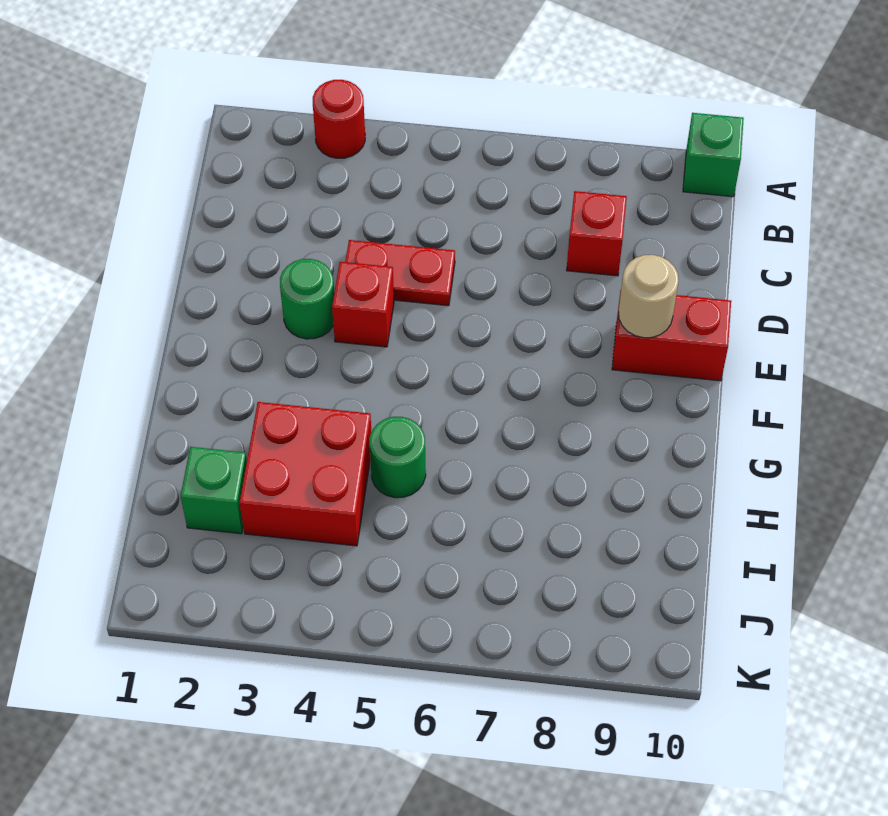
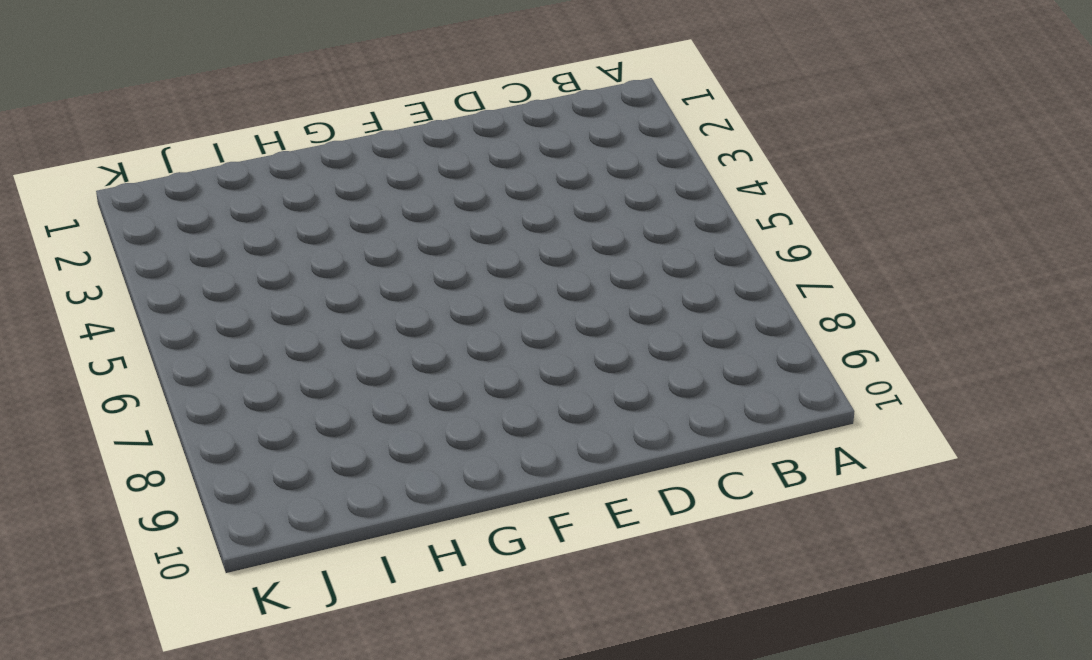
none -> red 1x1 round brick [313,80,365,158]
none -> green 1x1 brick [683,113,744,197]

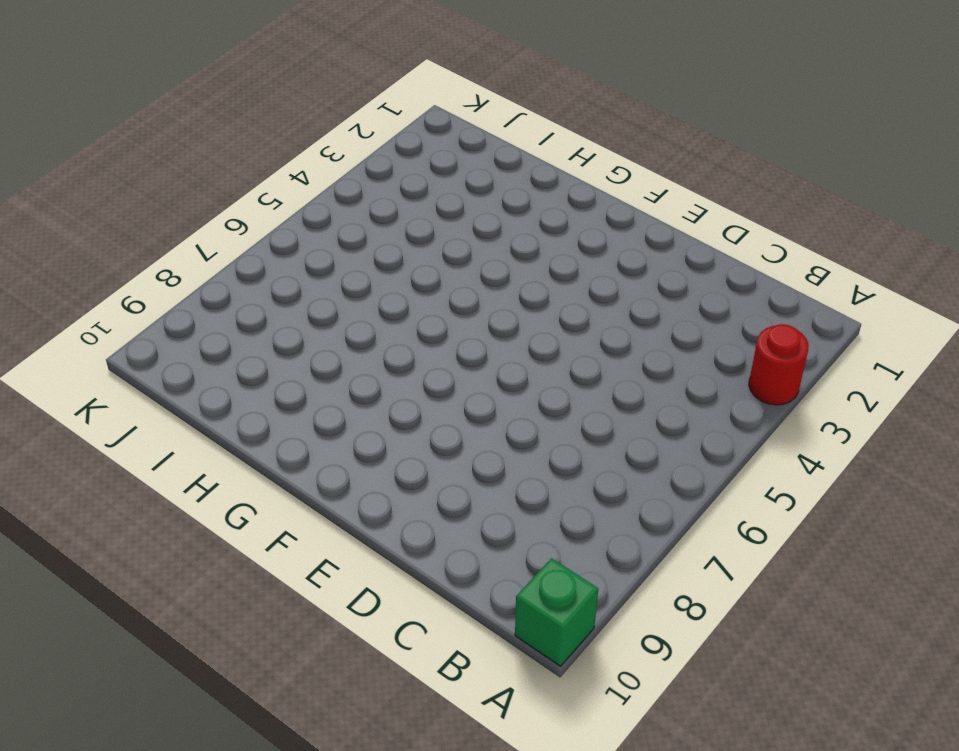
none -> red 1x1 brick [566,191,627,276]
none -> red 1x2 plate [345,240,455,306]

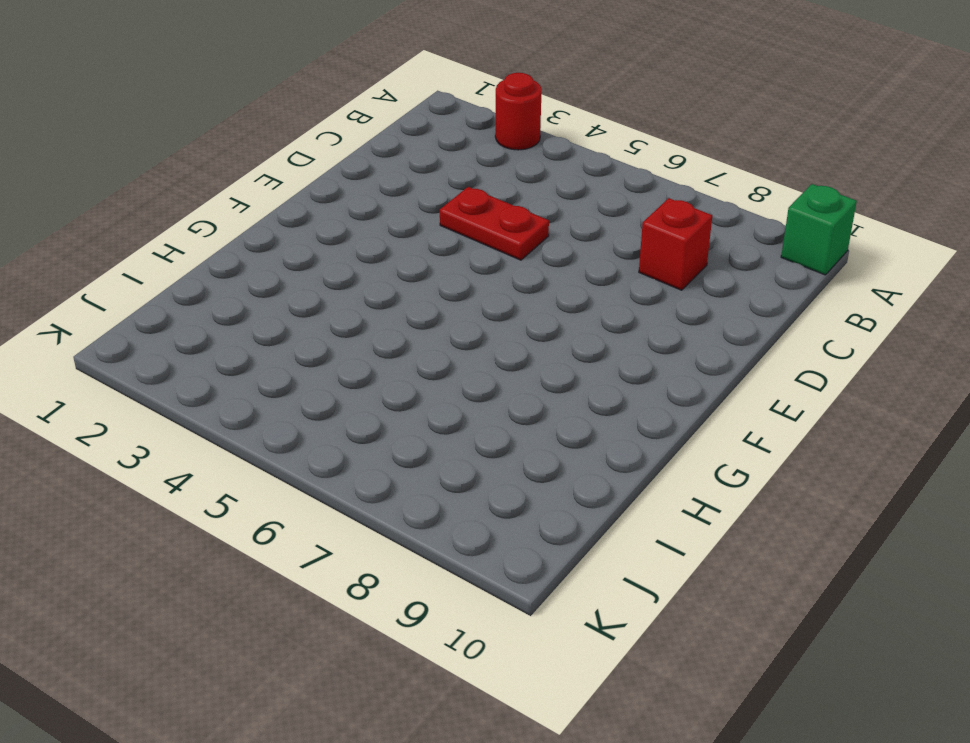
none -> green 1x1 round brick [280,259,334,339]
none -> red 1x1 brick [332,262,394,347]

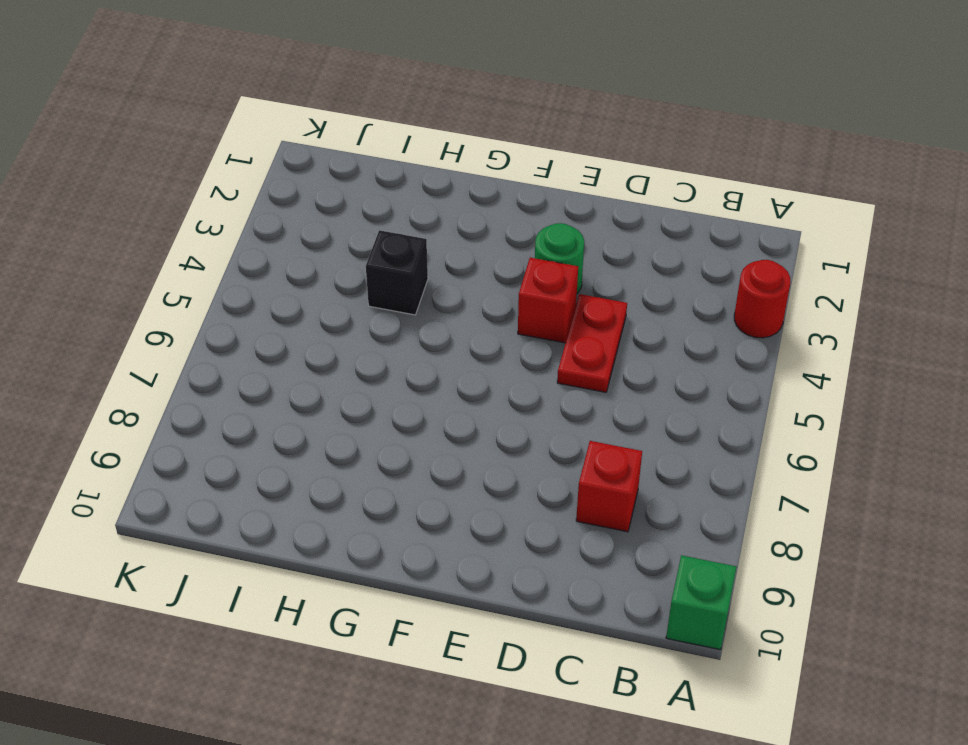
black 1x1 brick [366,230,428,315] -> red 2x2 brick [239,402,371,546]
none -> red 1x2 brick [612,290,731,381]
none -> green 1x1 round brick [370,417,426,498]

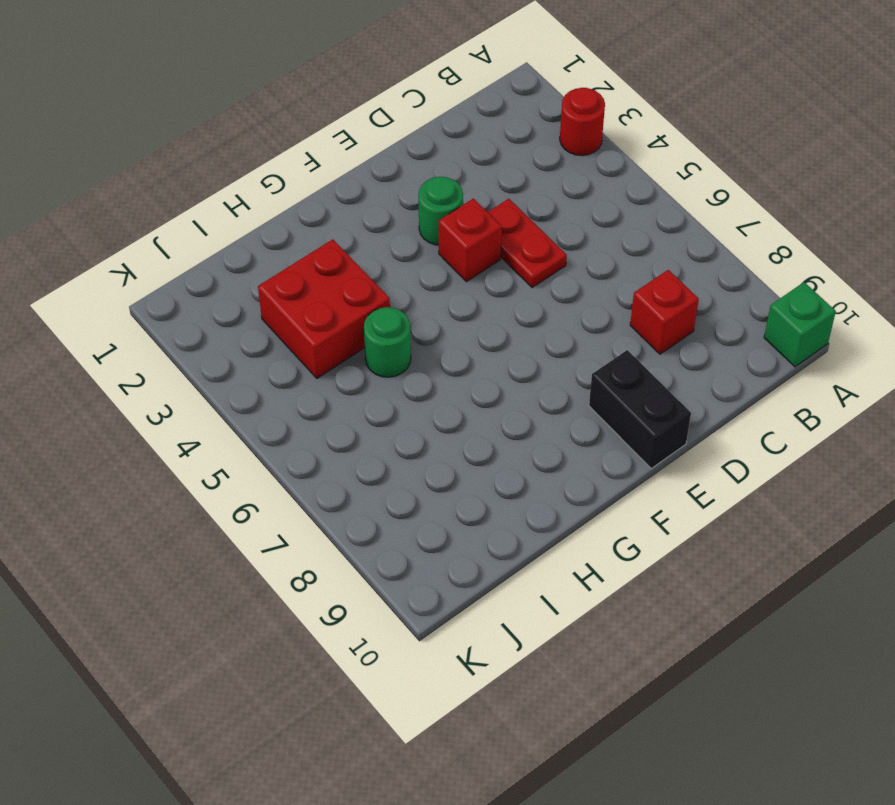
black 1x2 brick [589,350,691,469] -> red 1x2 brick [612,290,731,381]
none -> green 1x1 brick [181,447,247,534]
none -> tan 1x1 round brick [618,255,679,338]

